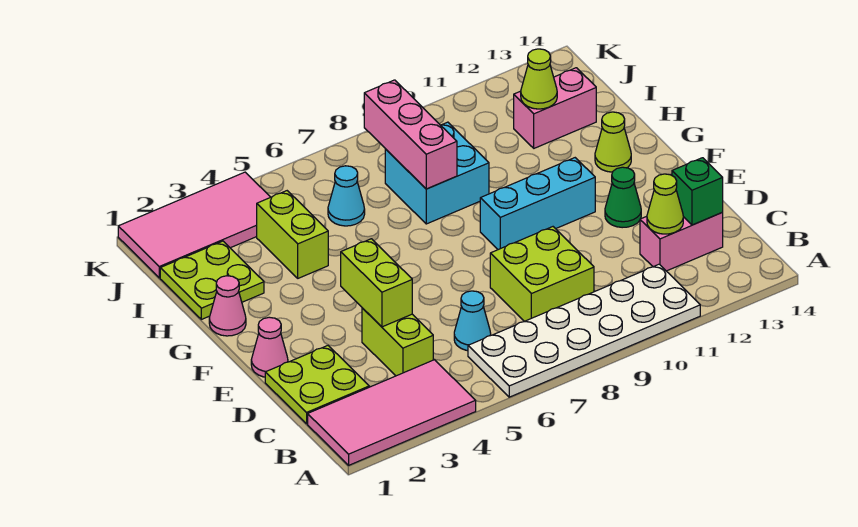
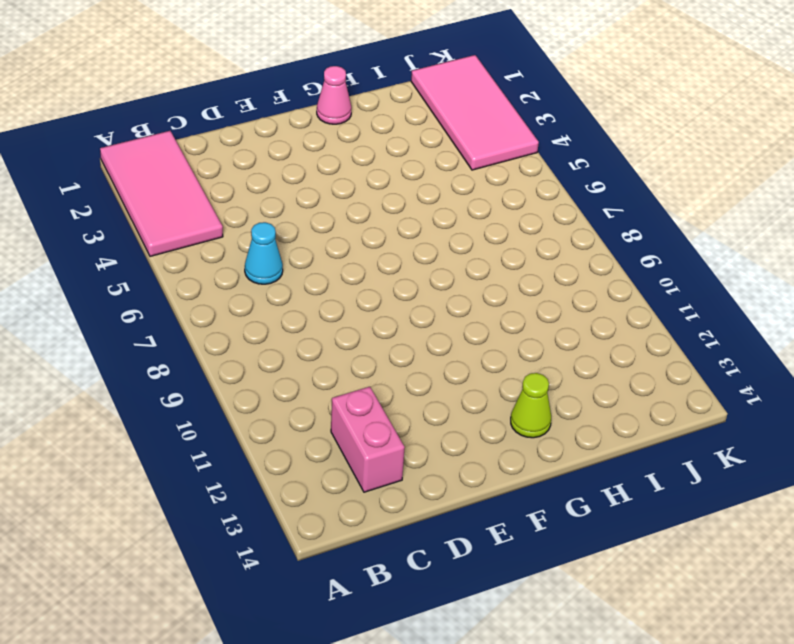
none -> white 2x6 plate [468,264,700,397]
none -> lime 2x2 plate [265,346,369,424]
none -> lime 1x2 brick [362,308,433,376]

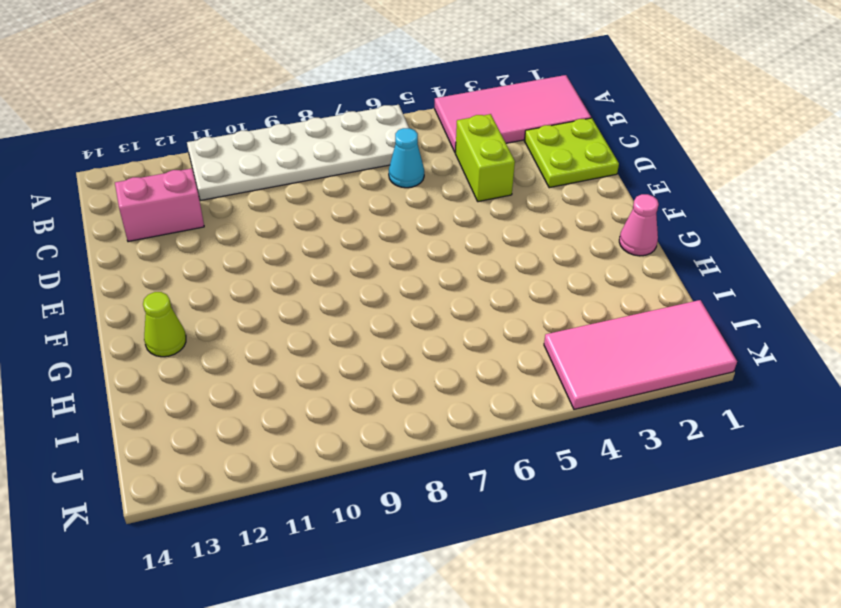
none -> lime 2x2 brick [490,227,594,321]
none -> pink 1x1 cone [251,317,288,377]
none -> green 1x1 cone [605,167,641,228]

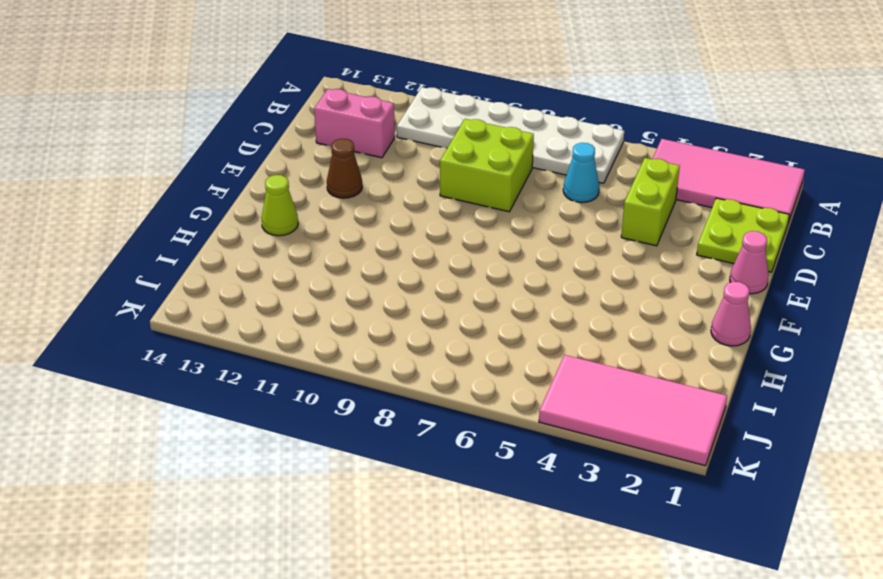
brown 1x1 cone [327,139,362,198] -> green 1x1 cone [605,167,641,228]
none -> cyan 1x3 brick [480,158,595,250]
none -> lime 2x2 plate [160,241,264,319]
none -> lime 1x2 brick [257,191,328,278]

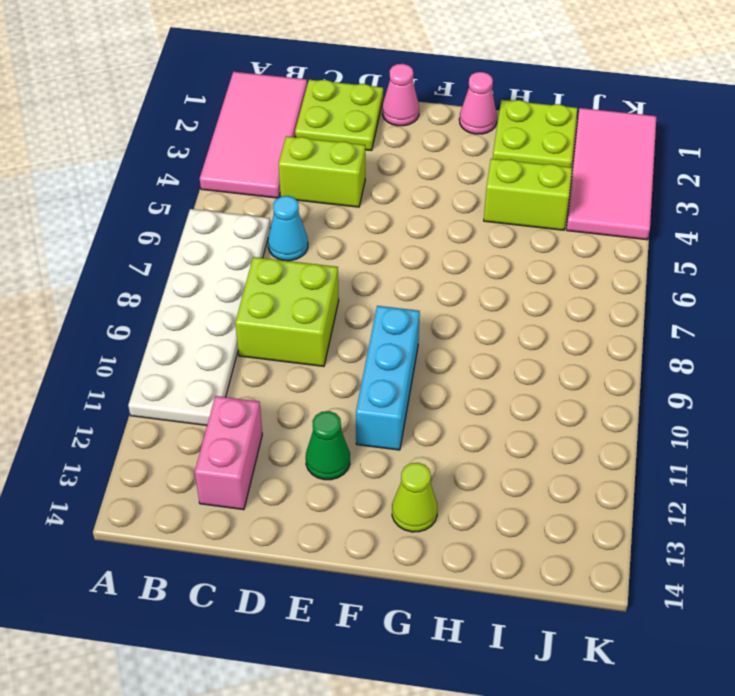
none -> cyan 2x2 brick [385,122,489,224]
none -> cyan 1x1 cone [328,166,365,226]
none -> pink 1x2 brick [514,68,596,148]

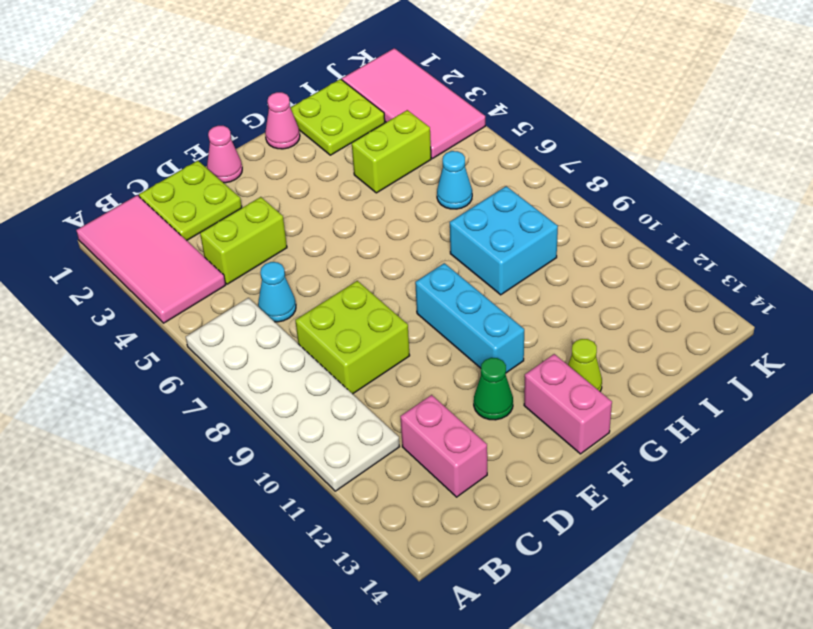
pink 1x2 brick [524,354,612,454] -> pink 1x2 brick moved to [514,68,596,148]
none -> lime 1x1 cone [647,174,683,234]
none -> green 1x1 brick [672,158,723,225]
none -> lime 1x2 brick [341,239,412,327]

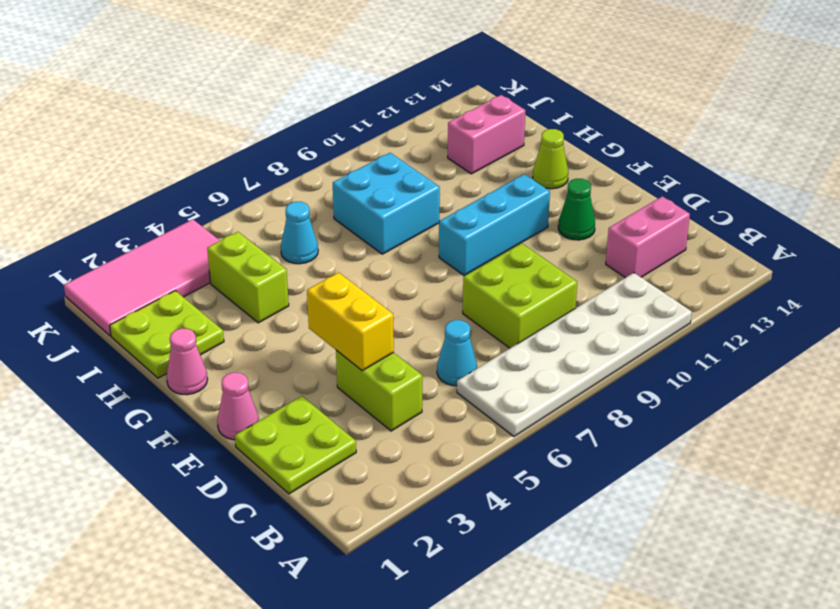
yellow 1x2 brick [307,273,394,371] -> lime 1x2 brick [341,239,412,327]
none -> pink 2x4 tile [308,360,476,465]
none -> lime 1x1 cone [647,174,683,234]
none -> green 1x1 brick [672,158,723,225]

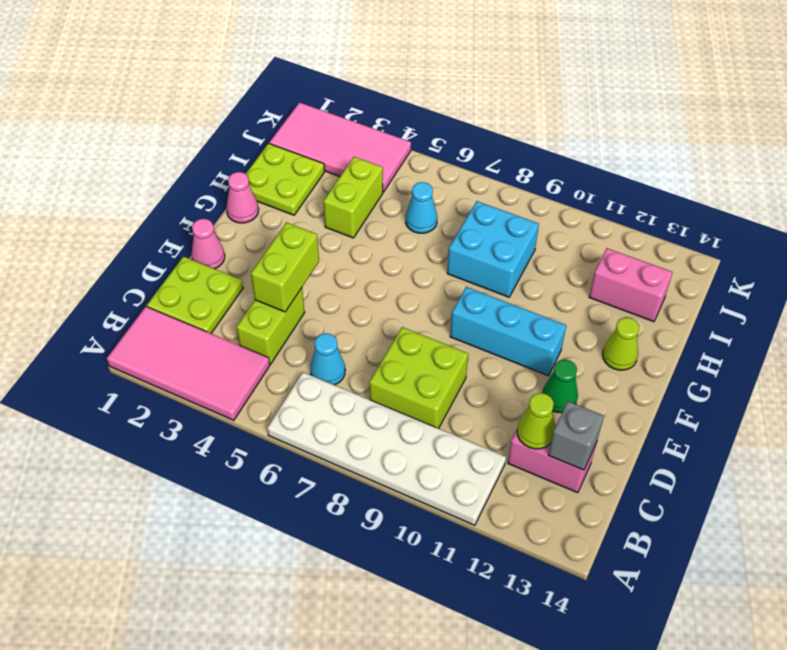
grey 1x1 brick [548,401,604,470] -> green 1x1 brick [672,158,723,225]
none -> pink 1x3 brick [364,80,457,189]
none -> lime 1x1 cone [521,49,557,109]

